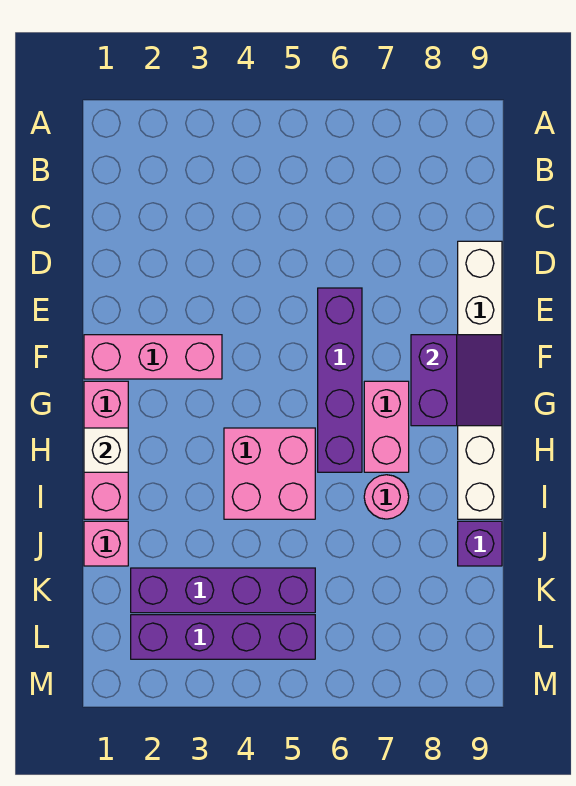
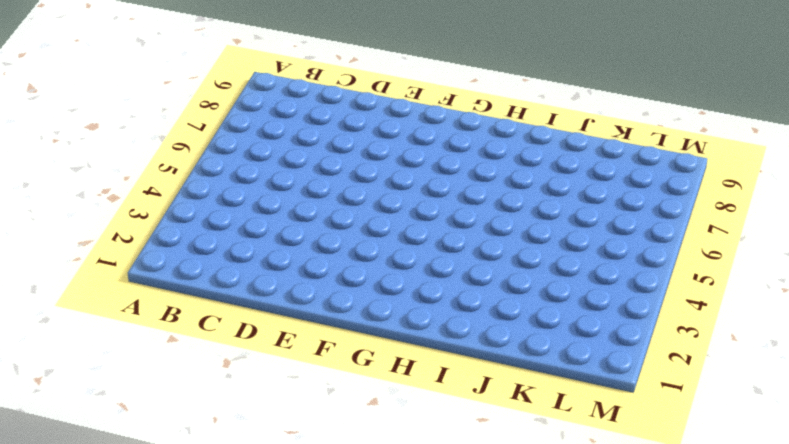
none -> white 1x6 brick [458,241,502,519]
none -> purple 1x4 brick [318,288,362,472]
none -> pink 1x3 brick [84,335,222,379]

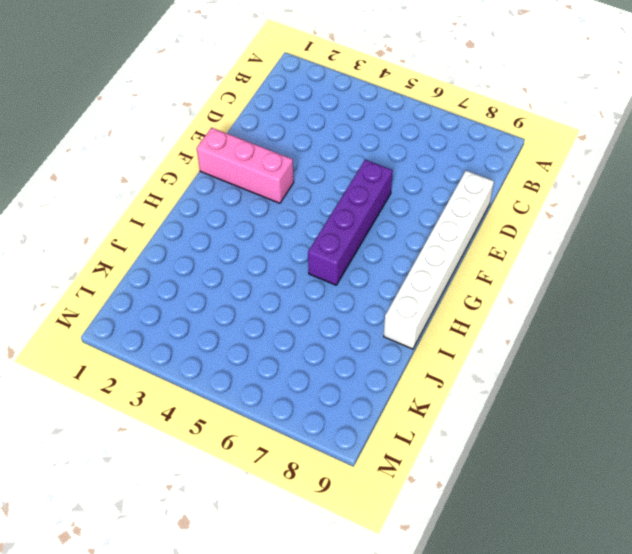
none -> pink 1x3 brick [84,381,128,519]
none -> pink 1x2 brick [364,381,409,472]
none -> pink 2x2 brick [224,428,315,519]

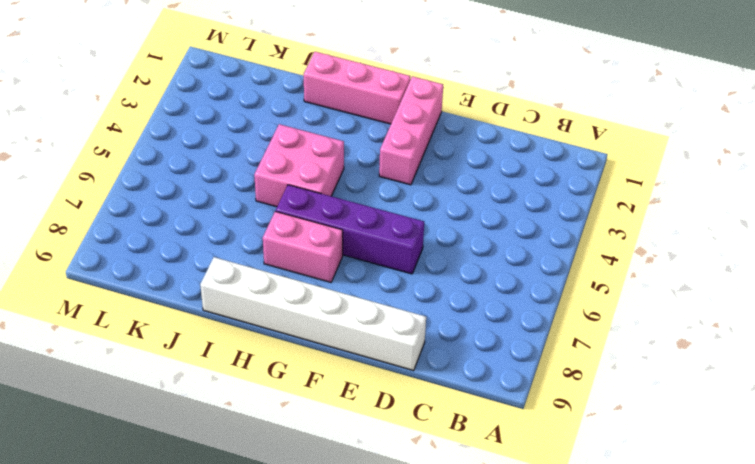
none -> pink 1x1 round brick [364,475,409,519]
none -> pink 1x1 brick [84,521,128,566]
none -> purple 1x1 brick [458,521,502,566]

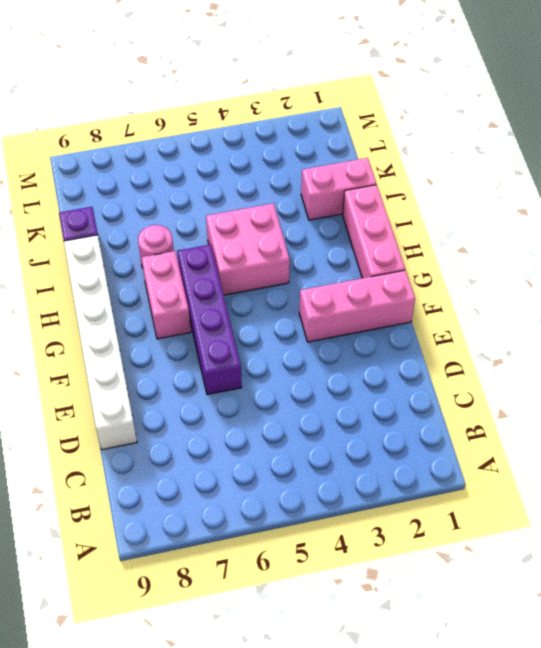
pink 1x2 brick [301,158,376,220] -> pink 1x1 brick [84,521,128,566]
none -> purple 1x4 brick [131,568,315,613]
none -> purple 1x4 brick [131,615,315,659]
none -> purple 2x2 slope [411,335,502,426]

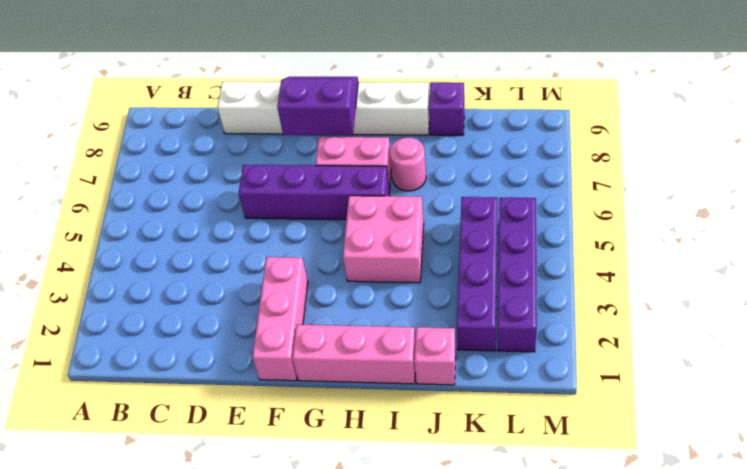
none -> white 1x1 brick [84,428,128,472]

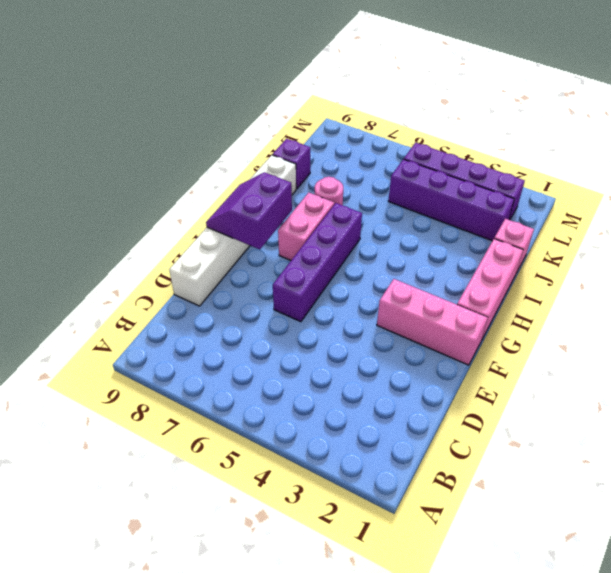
none -> pink 2x2 brick [224,428,315,519]
none -> white 1x1 brick [84,428,128,472]

